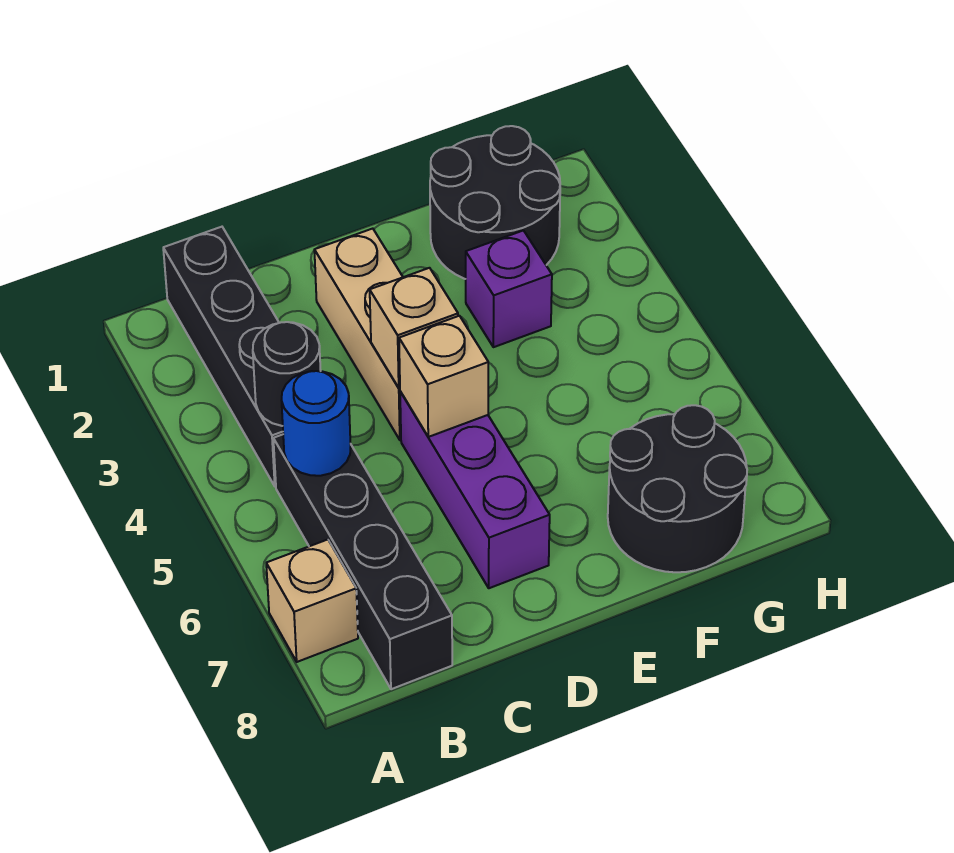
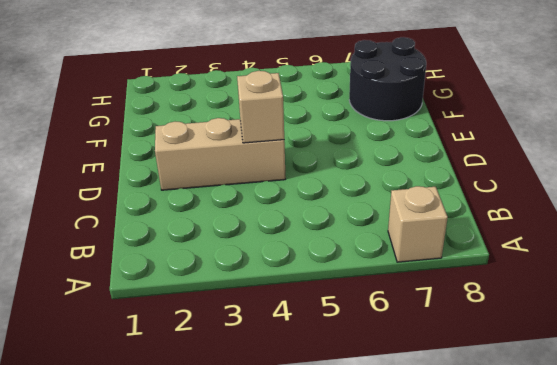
none -> black 1x4 brick [163,227,283,487]
none -> black 1x4 brick [273,435,452,689]
none -> purple 1x3 brick [400,392,550,588]

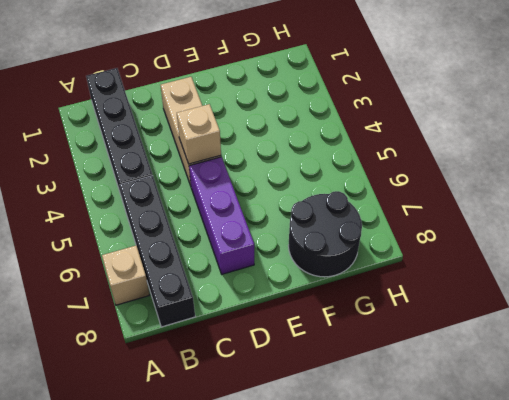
none -> black 2x2 round brick [430,126,560,279]
none -> purple 1x1 brick [466,231,552,347]
none -> black 1x1 round brick [253,322,321,426]

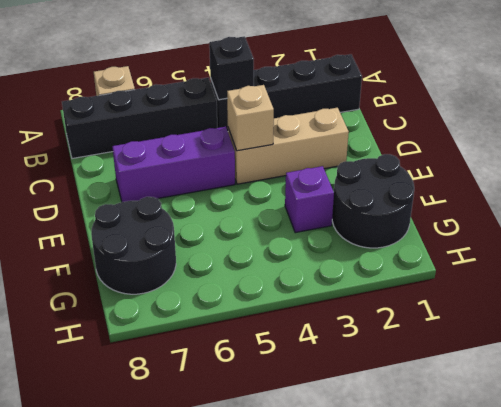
black 1x1 brick [209,36,254,100] -> black 1x1 round brick [253,322,321,426]
none -> blue 1x1 round brick [282,371,351,476]
none -> tan 1x1 brick [399,316,488,437]

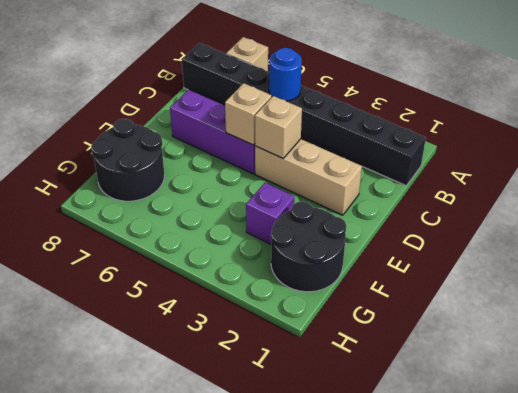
none -> black 1x1 round brick [253,322,321,426]

